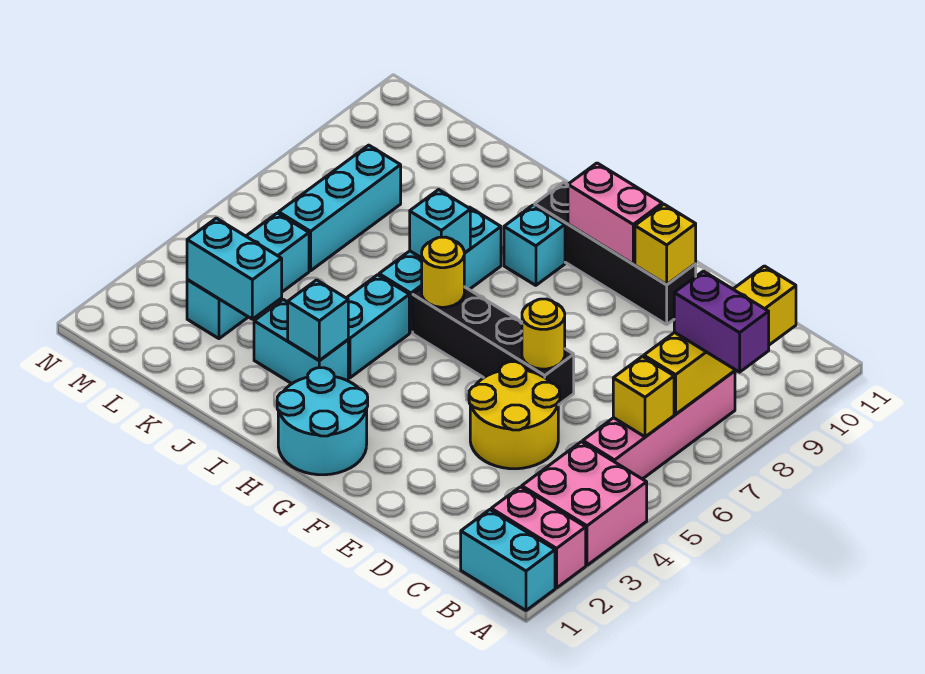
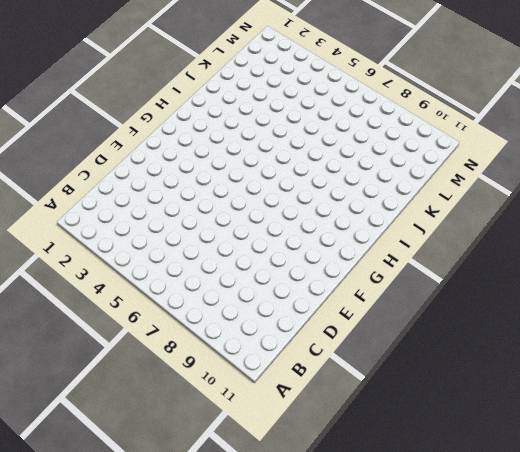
none -> cyan 1x2 brick [461,510,555,610]
none -> pink 1x2 brick [491,487,586,588]
none -> pink 2x2 brick [522,442,647,565]

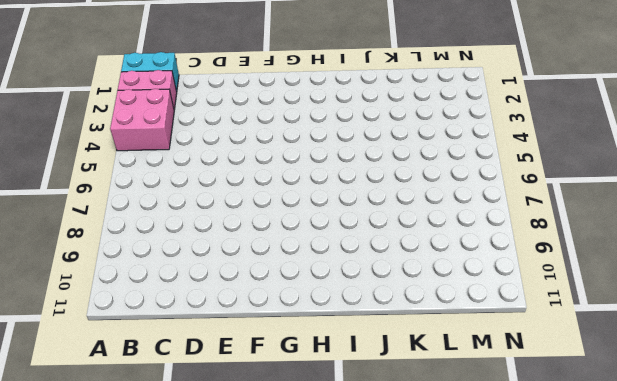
none -> pink 1x4 brick [583,371,735,479]
none -> yellow 2x2 round brick [469,362,560,469]
none -> black 1x4 brick [413,287,574,405]

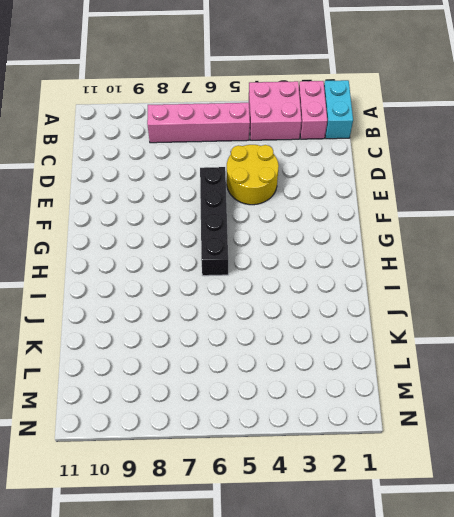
none -> black 1x4 brick [535,182,696,325]
none -> cyan 2x2 round brick [277,368,368,475]
none -> cyan 1x1 brick [504,205,565,285]

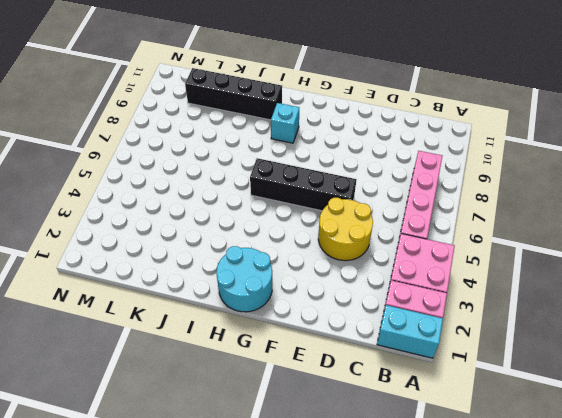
black 1x4 brick [185,68,282,120] -> black 1x4 brick moved to [535,182,696,325]
none -> cyan 1x2 brick [254,300,348,384]
none -> cyan 1x2 brick [347,275,409,378]
none -> cyan 1x3 brick [379,207,501,333]

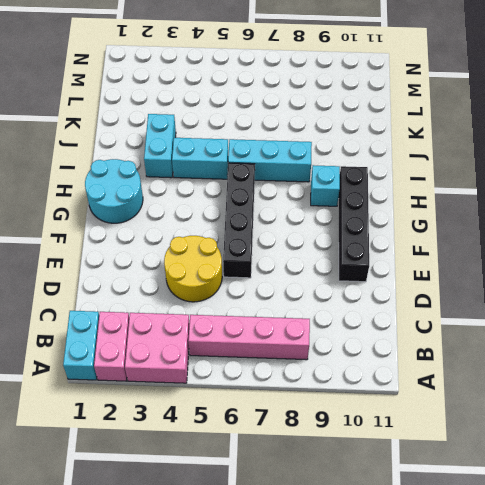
none -> cyan 1x3 brick [187,213,309,339]
none -> cyan 1x3 brick [279,145,401,271]
none -> yellow 1x1 brick [613,356,674,437]

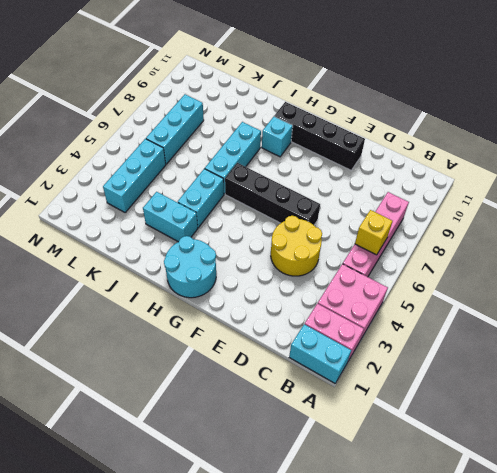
none -> yellow 1x4 brick [644,266,796,414]
none -> yellow 1x1 round brick [522,299,565,369]
none -> yellow 1x1 brick [635,204,696,284]

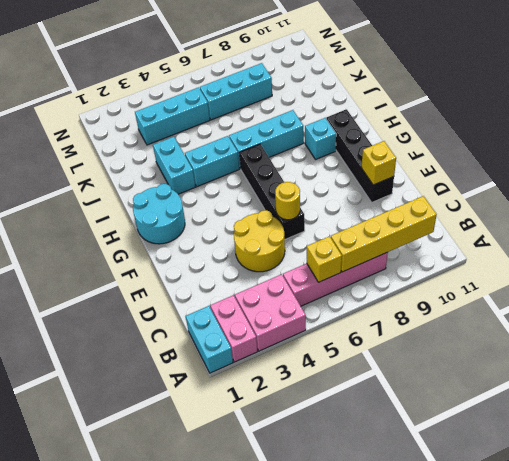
none -> pink 1x2 brick [568,163,662,264]
none -> yellow 1x1 round brick [422,237,464,307]
none -> cyan 1x1 brick [288,280,348,360]

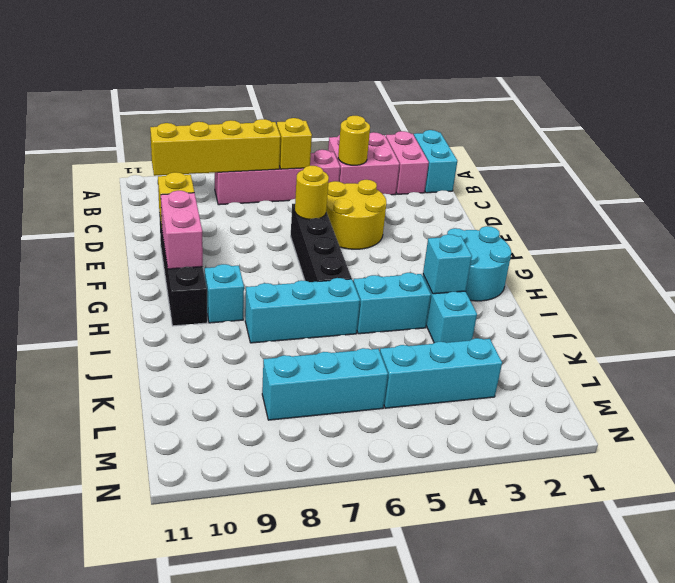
yellow 1x1 round brick [338,116,370,165] -> yellow 1x1 round brick moved to [422,237,464,307]
none -> cyan 1x1 brick [410,190,470,258]
none -> cyan 1x2 brick [187,218,282,319]
none -> purple 1x2 brick [674,271,769,372]

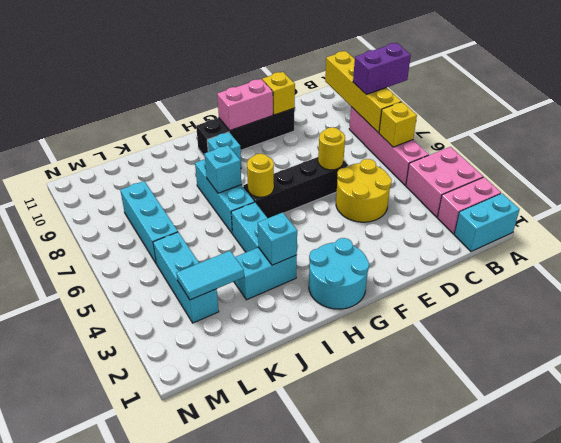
cyan 1x2 tile [176,251,244,300] -> cyan 1x2 brick [187,218,282,319]

